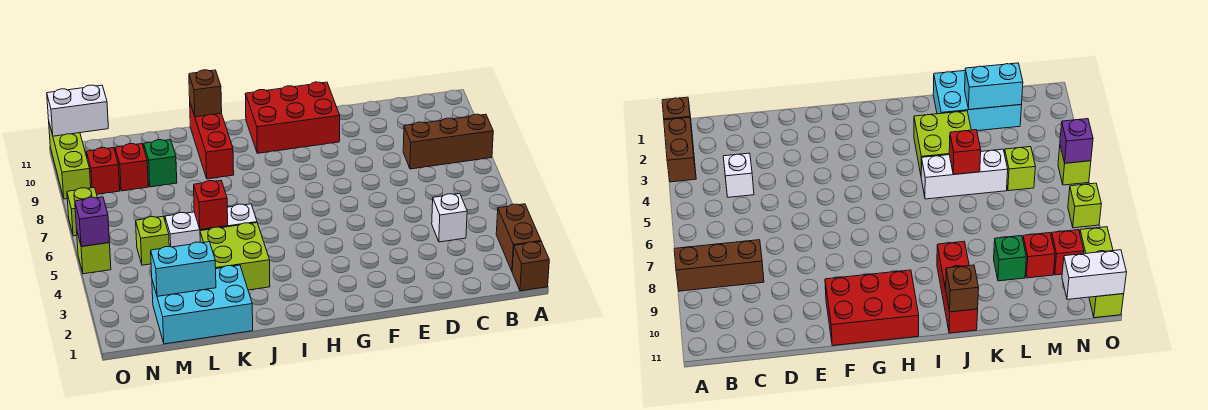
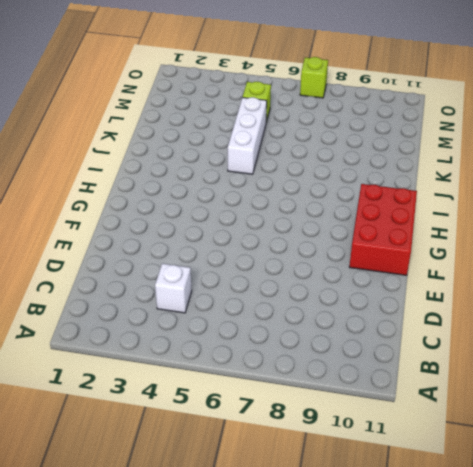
none -> brown 1x1 brick [512,242,549,291]
none -> brown 1x2 brick [496,204,541,271]
none -> brown 1x3 brick [403,114,493,169]

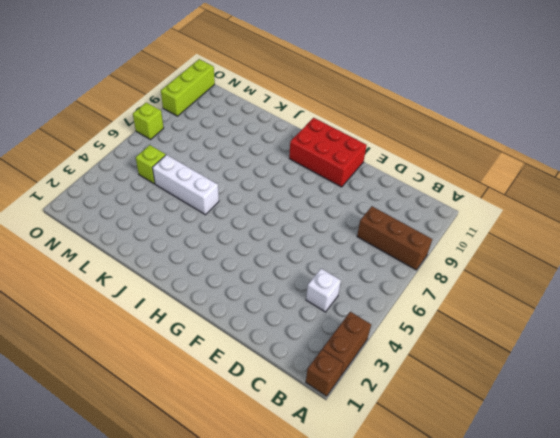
none -> lime 2x2 brick [200,223,270,290]
none -> red 1x3 brick [190,104,234,179]
none -> cyan 2x3 brick [152,265,253,344]

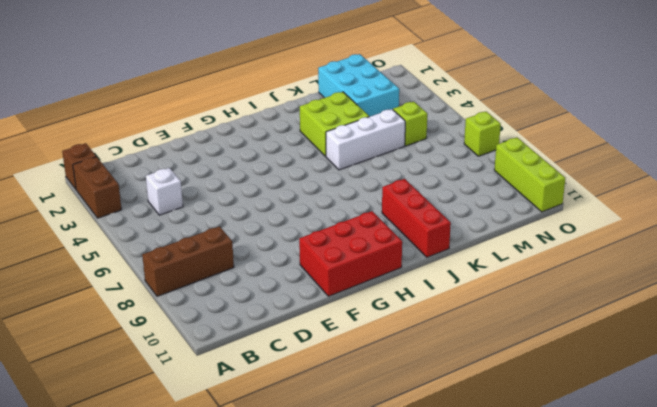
cyan 2x3 brick [318,54,399,117] -> cyan 2x3 brick turned to [152,265,253,344]
none -> green 1x1 brick [144,140,177,187]
none -> red 1x1 brick [115,144,148,191]
none -> red 1x1 brick [86,148,120,194]

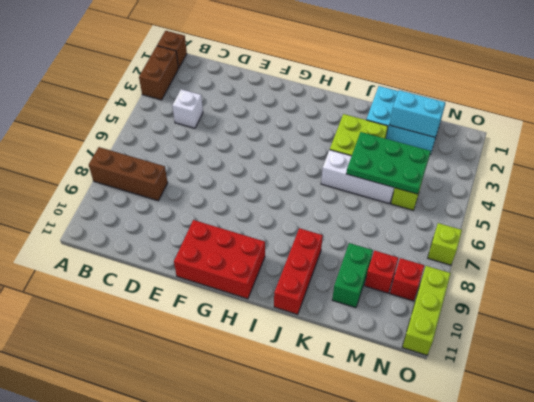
green 2x3 plate [346,132,431,194] -> red 1x1 brick [194,181,228,230]
green 1x2 brick [332,243,373,308] -> green 1x1 brick [144,140,177,187]
none -> lime 1x1 brick [77,233,111,274]
none -> brown 1x1 brick [189,70,222,117]
none -> white 1x2 brick [47,85,108,136]

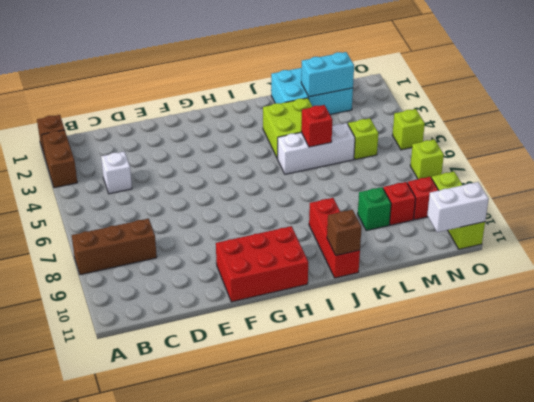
none -> purple 1x1 brick [75,197,109,247]

